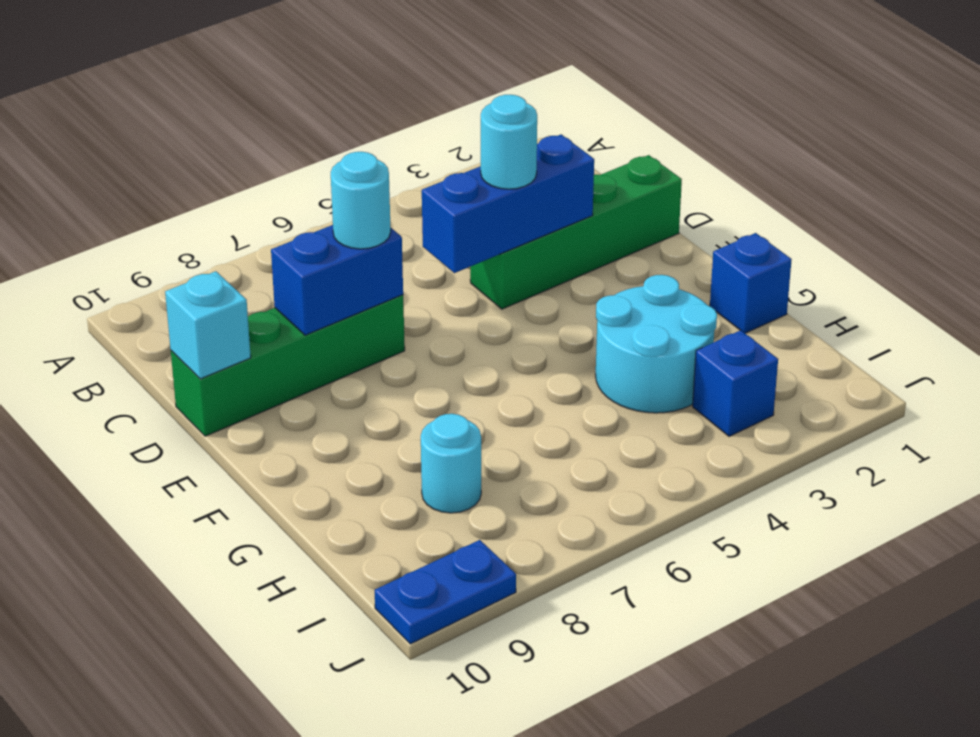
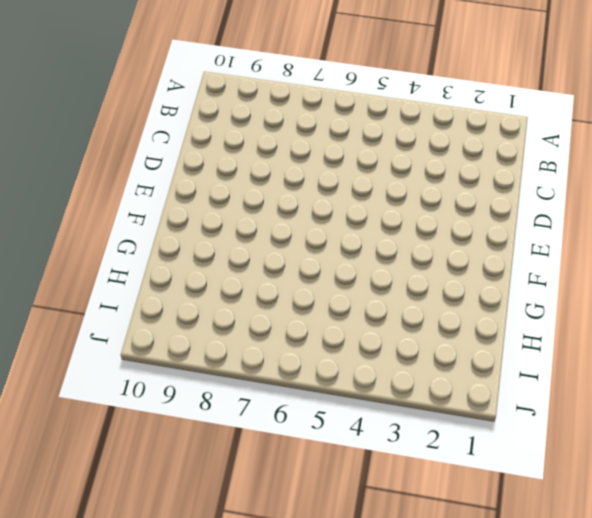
none -> green 1x4 brick [470,155,682,309]
none -> green 1x4 brick [171,295,405,436]
none -> blue 1x1 brick [710,233,792,333]

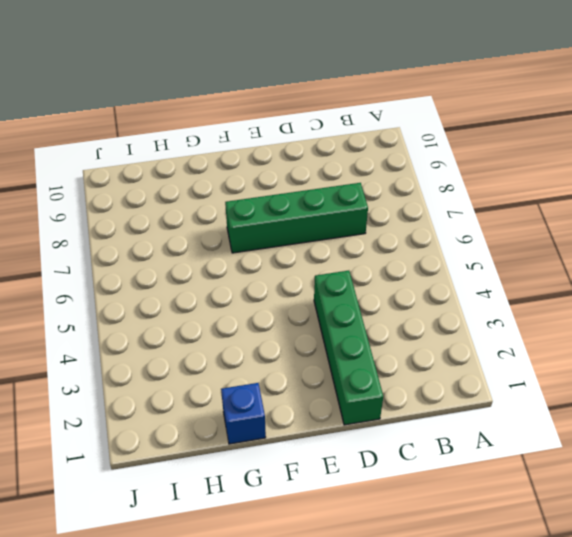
green 1x4 brick [225,183,368,253] -> green 1x4 brick turned to [171,295,405,436]
none -> cyan 2x2 round brick [596,275,717,413]
none -> cyan 1x1 round brick [421,414,481,513]
none -> blue 1x1 brick [693,330,778,436]

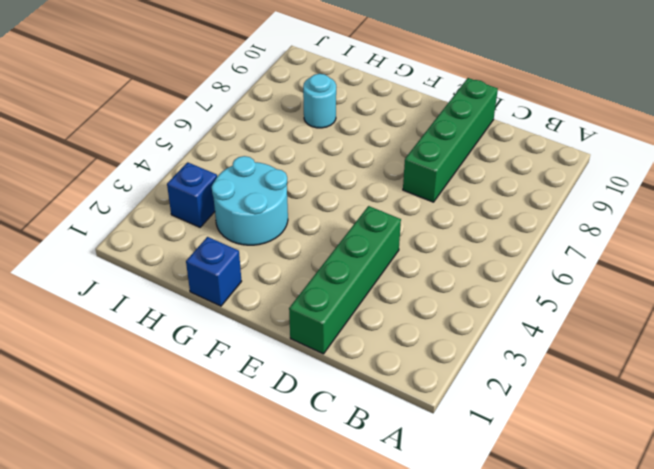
none -> blue 1x2 plate [375,540,516,644]
none -> blue 1x3 brick [422,134,594,273]
none -> blue 1x2 brick [271,225,403,335]

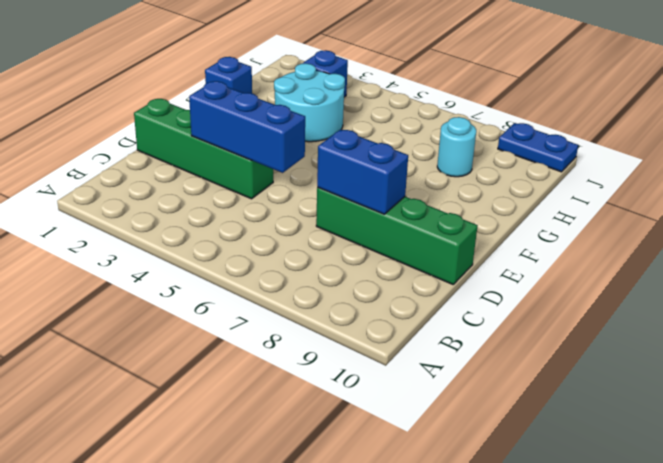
none -> cyan 1x1 brick [165,271,251,379]
none -> cyan 1x1 round brick [481,95,537,189]
none -> cyan 1x1 round brick [331,152,391,249]

